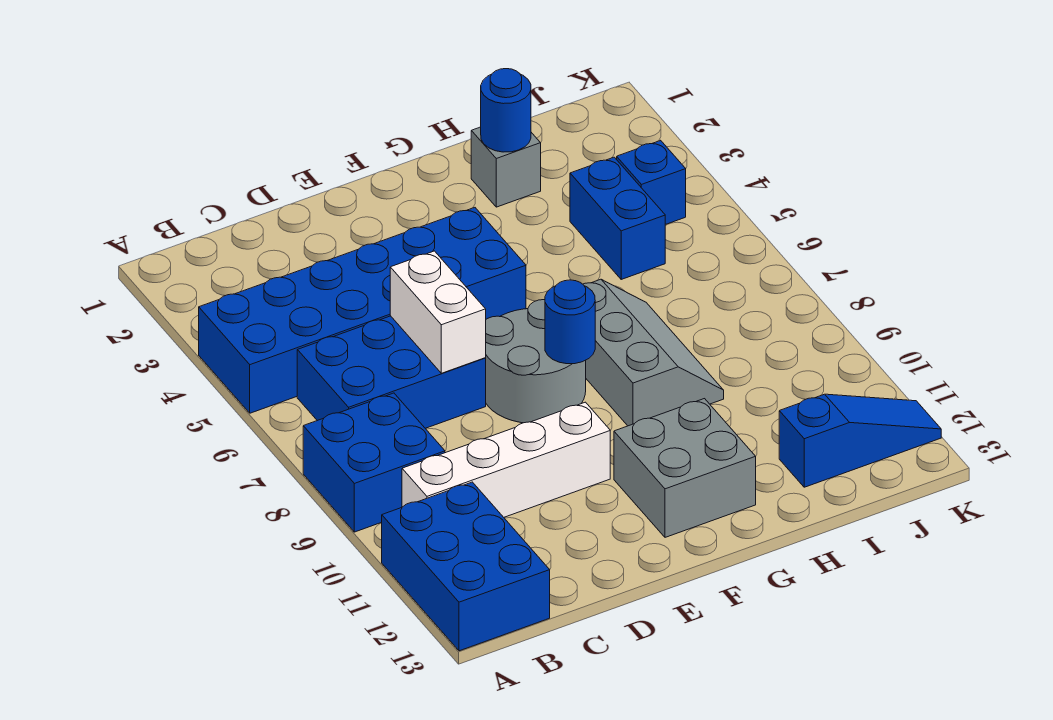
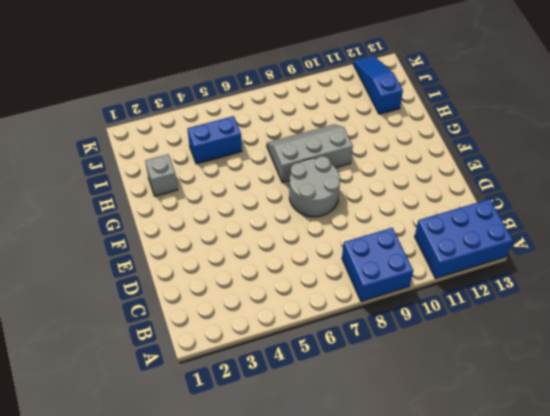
none -> blue 2x6 brick [199,208,526,413]
none -> blue 2x3 brick [297,316,486,428]
none -> white 1x4 brick [402,402,610,517]

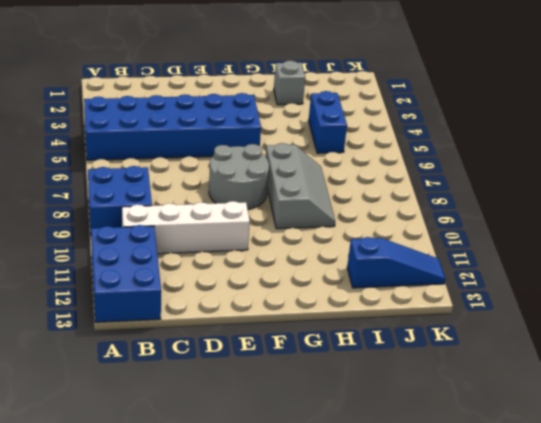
none -> blue 2x3 brick [297,316,486,428]
none -> grey 2x2 brick [614,399,756,537]
none -> blue 1x1 brick [617,140,686,225]

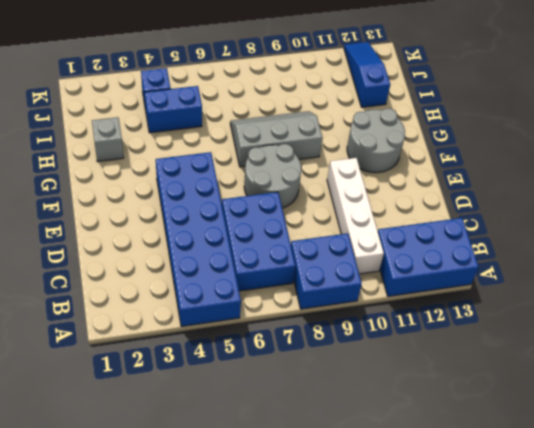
grey 2x2 round brick [347,108,405,173] -> grey 2x2 brick [614,399,756,537]
none -> white 1x2 brick [390,251,486,373]
none -> blue 1x1 round brick [545,280,595,364]
none -> blue 1x1 round brick [481,69,531,152]

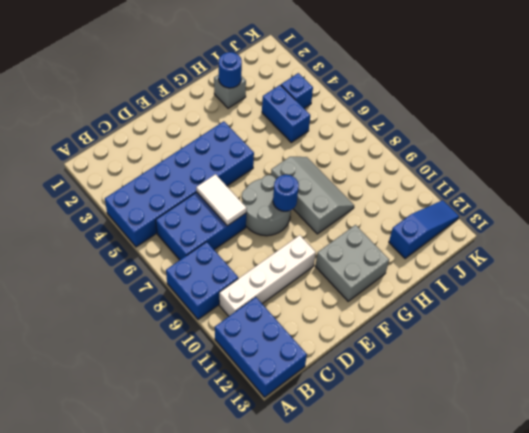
white 1x2 tile [196,174,247,226] -> white 1x2 brick [390,251,486,373]

